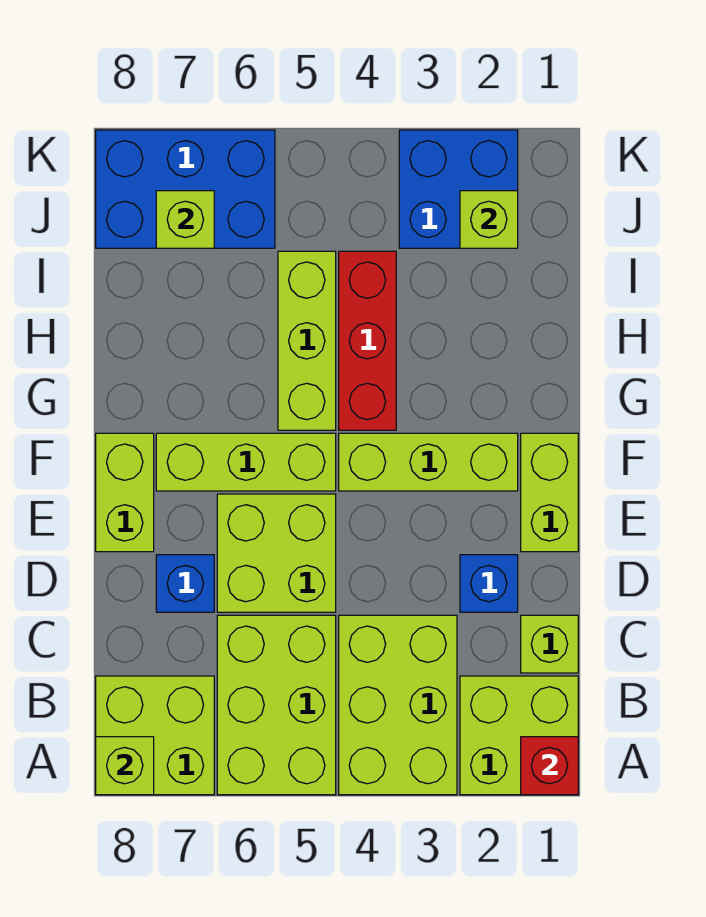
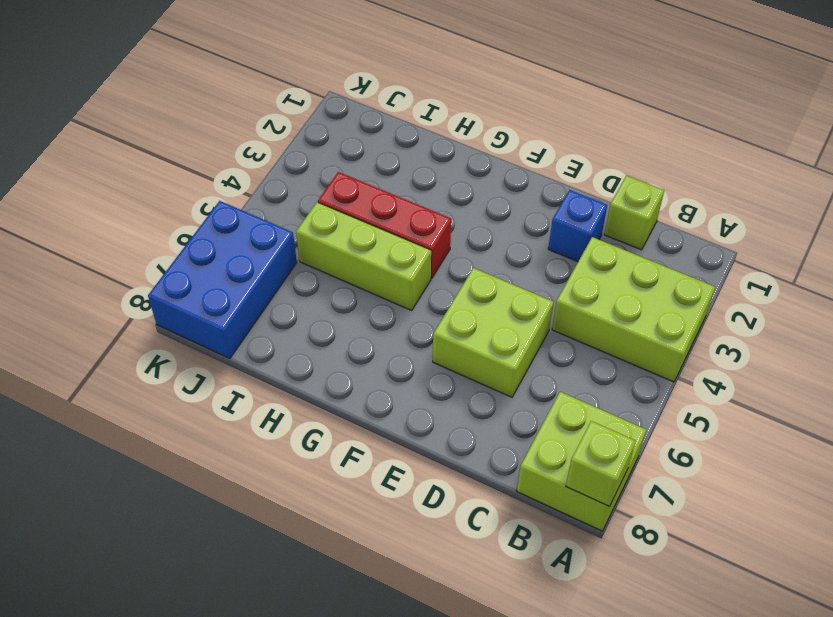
none -> lime 2x2 brick [460,676,578,795]
none -> lime 2x3 brick [217,615,336,795]
none -> blue 1x1 brick [156,555,214,612]

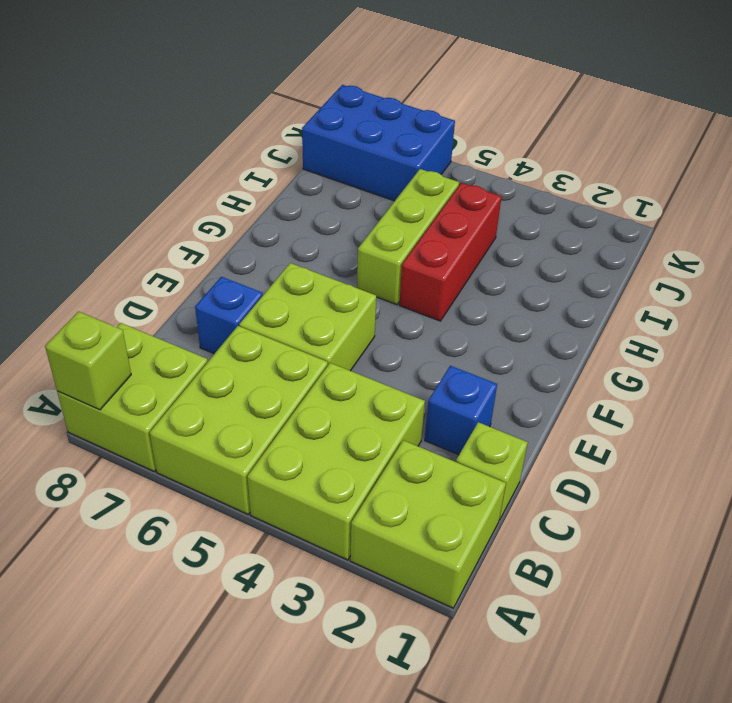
none -> lime 1x2 brick [521,433,578,552]
none -> lime 1x2 brick [96,433,154,552]
none -> lime 1x3 brick [339,433,518,491]

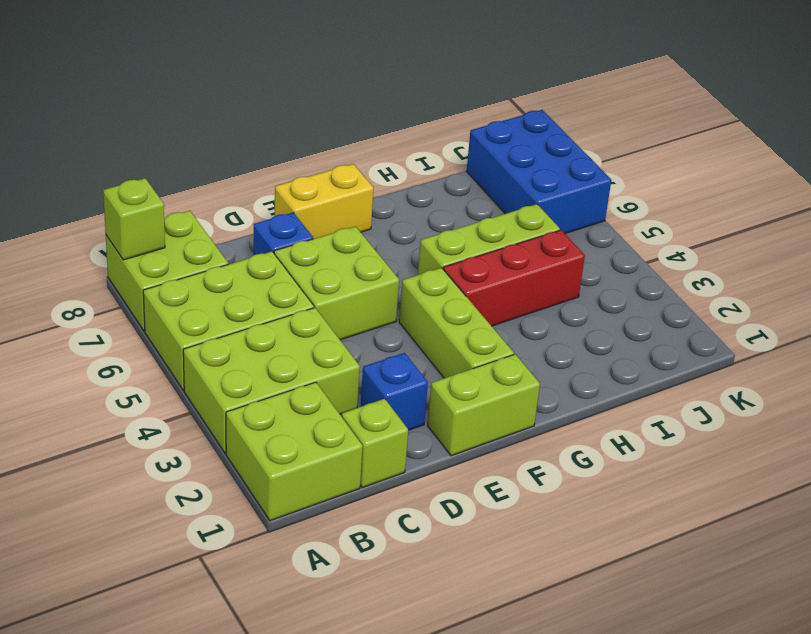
yellow 1x2 brick [275,164,373,239] -> lime 1x2 brick [96,433,154,552]
none -> lime 1x3 brick [156,433,336,491]
none -> blue 2x2 brick [399,130,518,248]
none -> red 1x1 brick [521,737,578,795]

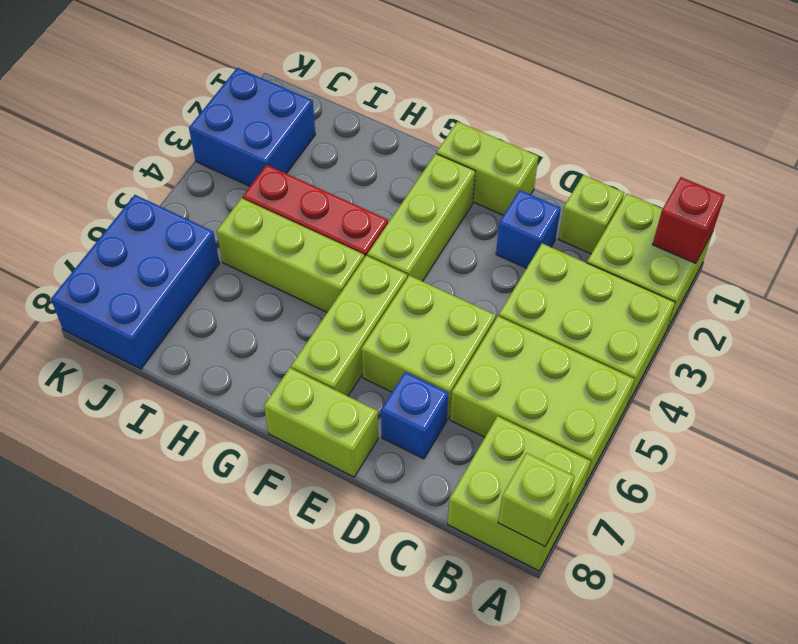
none -> lime 1x1 brick [460,191,518,248]
none -> lime 1x1 brick [156,191,214,248]

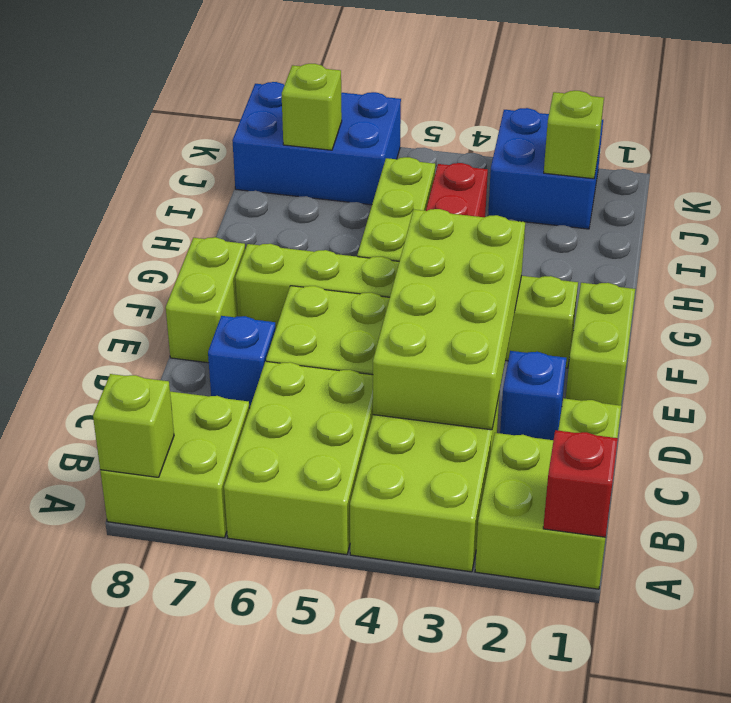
lime 2x4 brick [373,209,525,430] -> none

